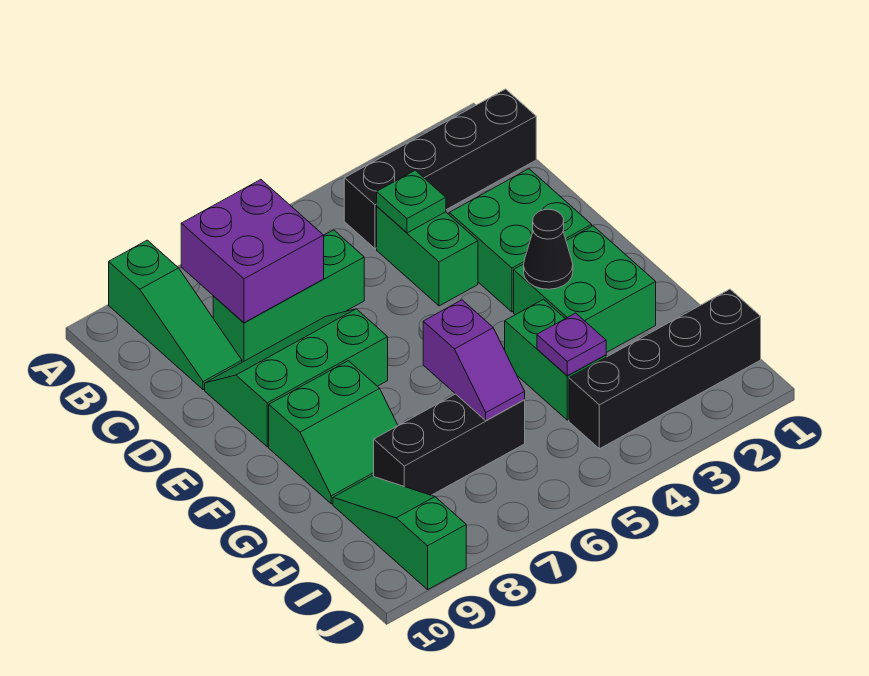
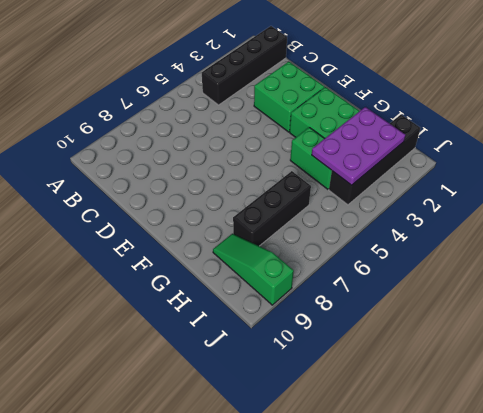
purple 2x3 plate [312,107,405,185] -> purple 1x1 plate [537,313,606,376]
none -> green 1x3 slope [109,240,242,390]
none -> green 1x2 brick [377,207,478,306]
none -> green 1x3 brick [213,230,364,362]

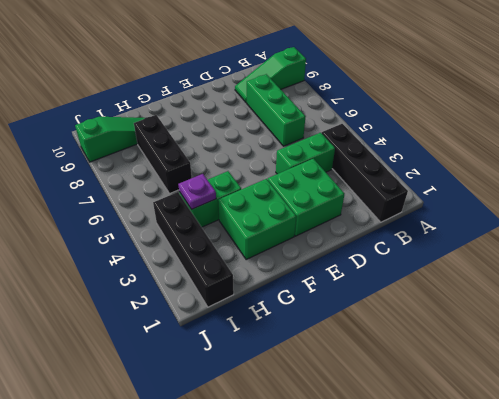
none -> green 2x3 slope [205,309,388,447]
none -> green 2x2 slope [269,361,398,504]
none -> purple 2x2 brick [181,180,324,323]

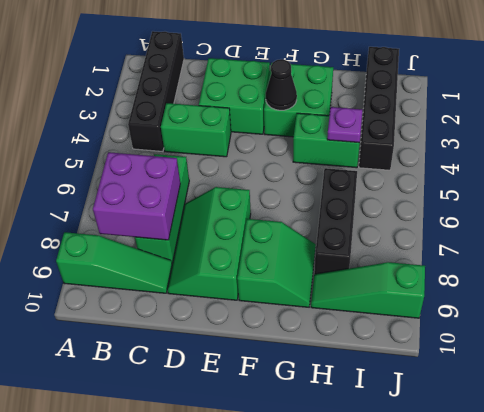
none -> green 1x1 plate [377,170,446,233]
none -> purple 1x2 slope [423,300,525,421]

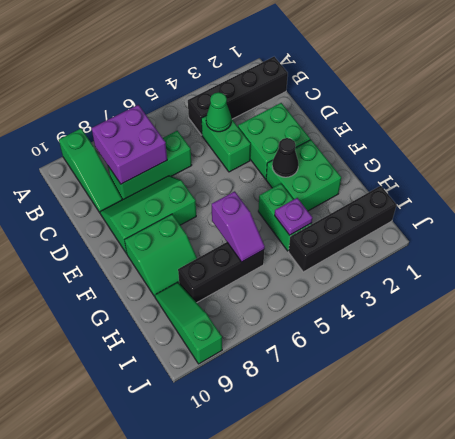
green 1x1 cone [206,92,231,132] -> green 1x1 plate [377,170,446,233]

